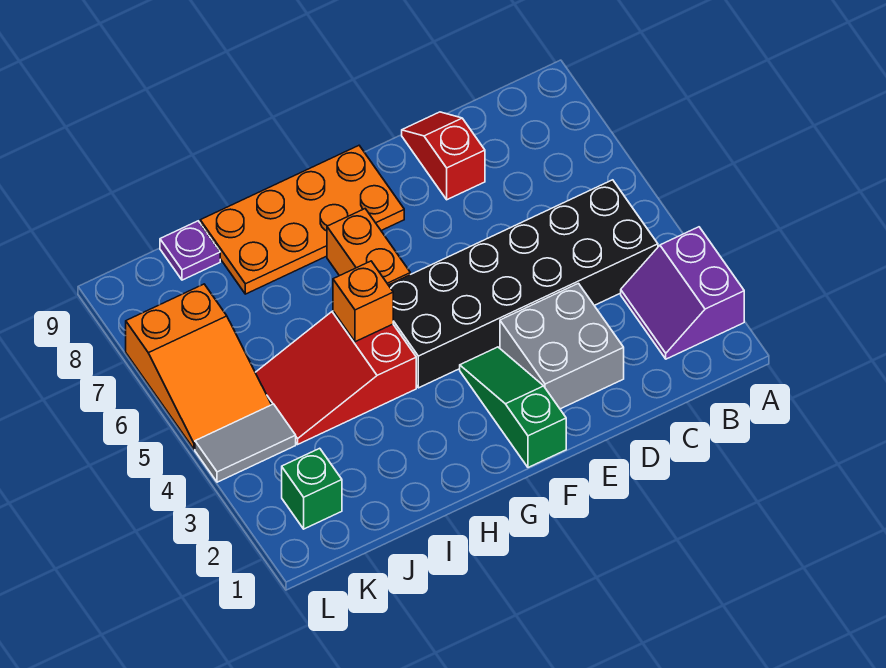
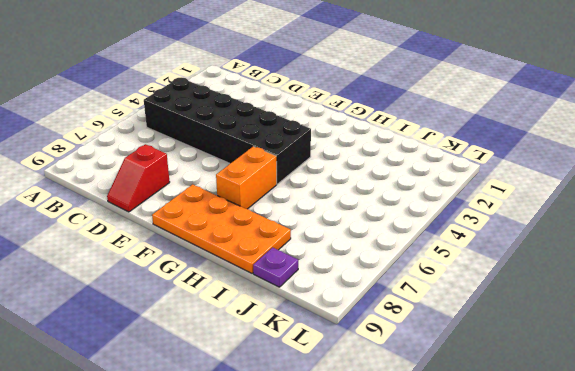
none -> purple 2x2 slope [621,227,744,359]
none -> grey 2x2 brick [500,283,624,409]
none -> green 1x3 slope [460,347,566,468]

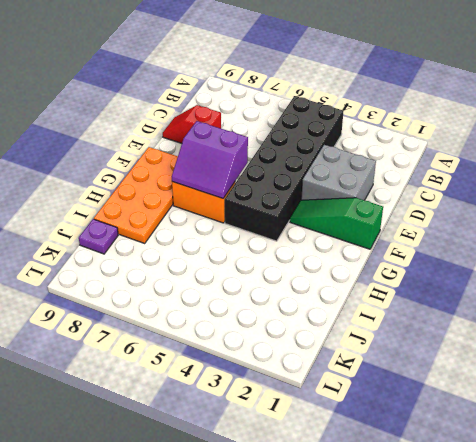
purple 2x2 slope [172,121,248,198] -> purple 2x2 slope moved to [621,227,744,359]
none -> red 2x3 slope [255,311,416,444]
none -> green 1x1 brick [282,448,342,529]
none -> grey 1x2 tile [195,404,296,482]

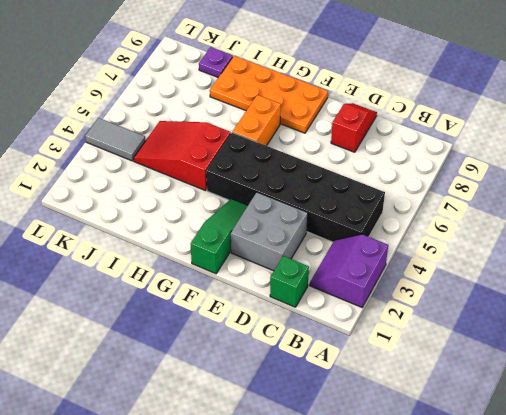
green 1x1 brick [270,256,309,307] -> green 1x1 brick moved to [282,448,342,529]
none -> orange 2x3 slope [126,284,271,449]
none -> orange 1x1 brick [333,261,393,342]

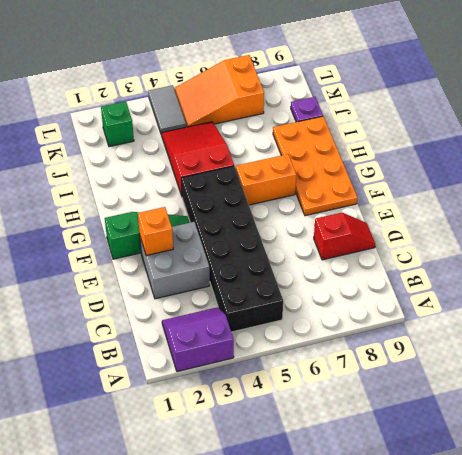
orange 1x1 brick [138,207,173,256] -> orange 1x1 brick moved to [333,261,393,342]

